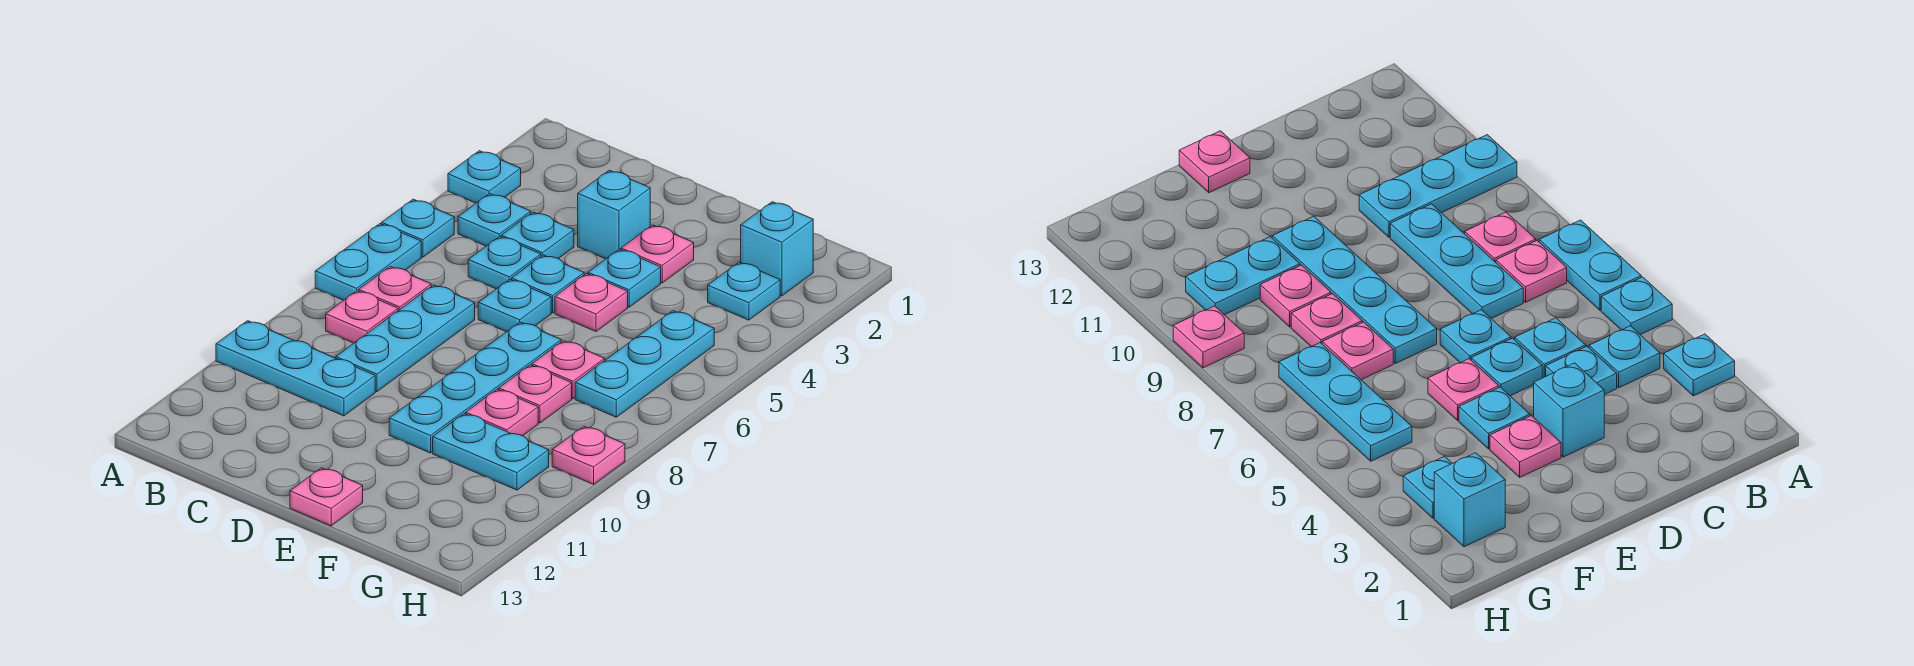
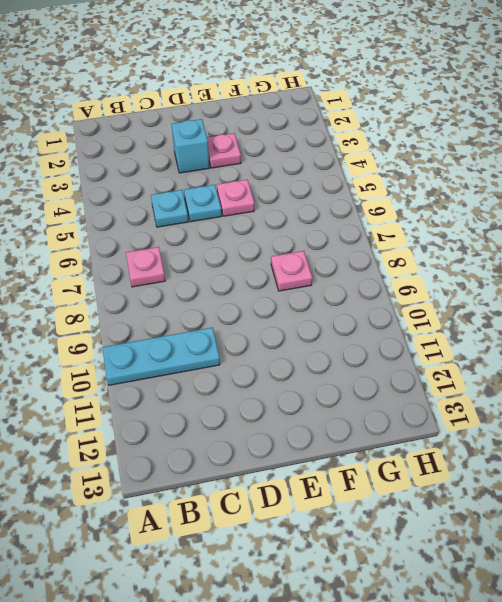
none -> cyan 1x1 plate [448,151,521,203]
none -> cyan 1x1 plate [382,199,454,257]
none -> cyan 1x2 plate [315,224,421,300]

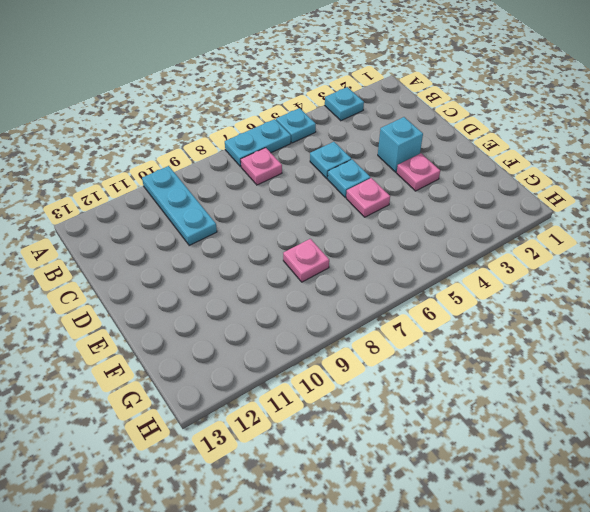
none -> cyan 1x1 plate [458,194,531,246]
none -> pink 1x1 plate [326,291,398,343]
none -> cyan 1x1 plate [501,212,574,259]

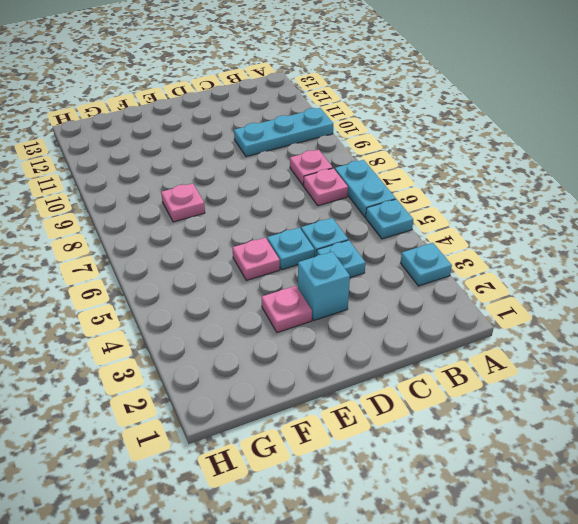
none -> cyan 1x1 plate [458,194,531,246]
none -> cyan 1x3 plate [336,285,475,392]
none -> cyan 1x1 plate [478,279,551,332]

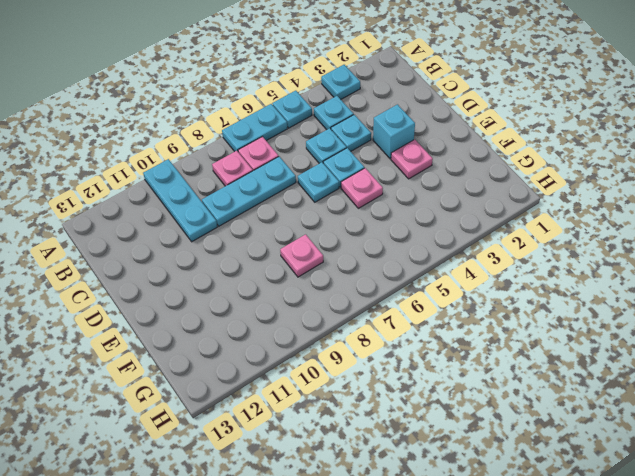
none -> cyan 1x1 plate [588,249,661,307]
none -> cyan 1x4 plate [389,322,561,453]
none -> pink 1x1 plate [290,468,363,526]

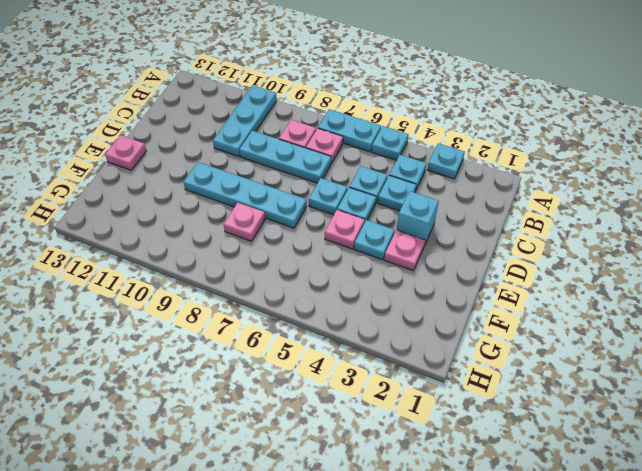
none -> pink 1x1 plate [532,341,605,399]
none -> pink 1x1 plate [466,389,538,436]
none -> cyan 1x2 plate [433,414,549,490]

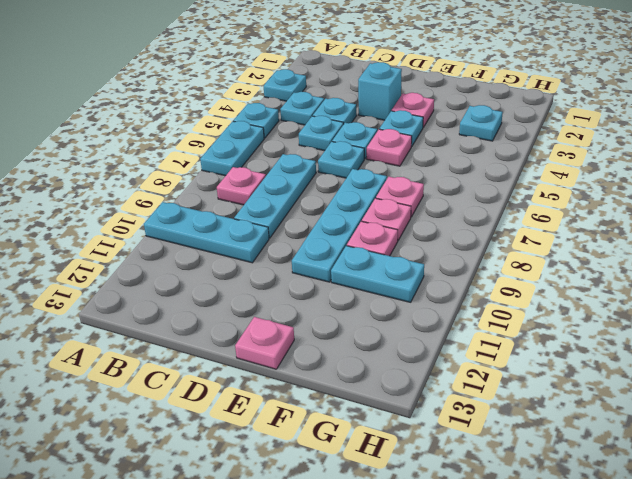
none -> pink 1x1 plate [359,266,431,310]
none -> cyan 1x1 brick [741,202,813,296]
none -> cyan 1x3 plate [575,311,714,417]

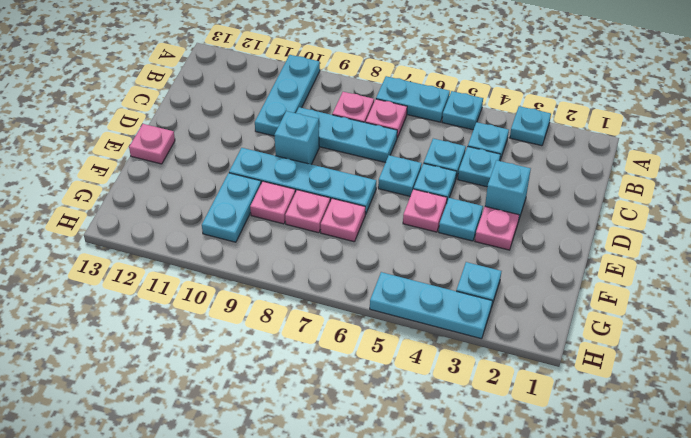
cyan 1x1 brick [274,111,319,164] -> cyan 1x1 brick moved to [741,202,813,296]
cyan 1x3 plate [370,272,492,339] -> cyan 1x3 plate moved to [575,311,714,417]
none -> pink 1x1 plate [552,427,625,484]

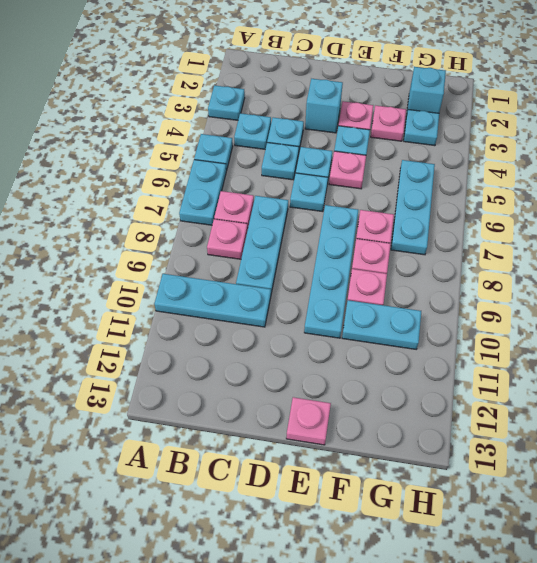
pink 1x1 plate [371,105,406,141] -> pink 1x1 plate moved to [552,427,625,484]

